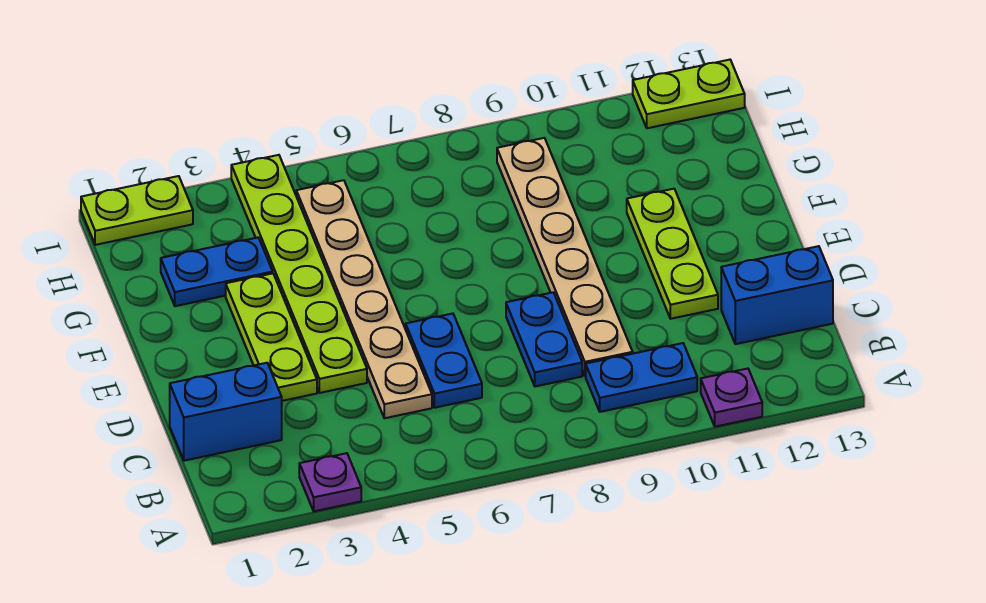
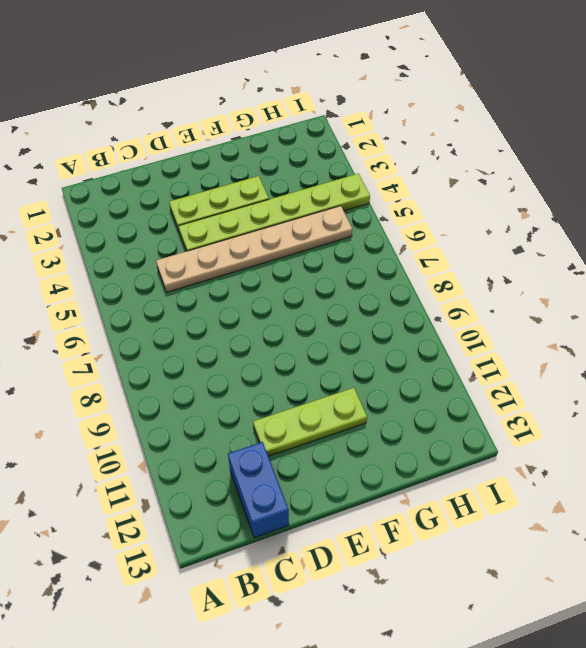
none -> purple 1x1 plate [299,453,361,511]
none -> purple 1x1 plate [701,369,762,427]
none -> blue 1x2 plate [586,343,697,412]

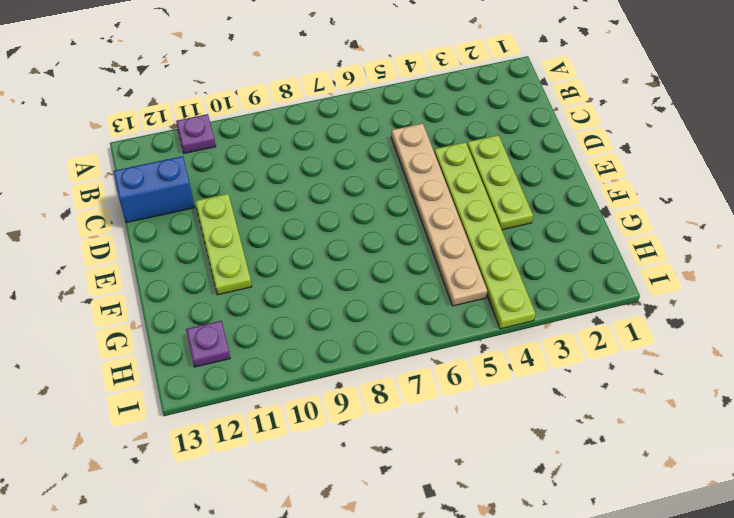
purple 1x1 plate [186,321,230,367] -> purple 1x1 plate moved to [299,453,361,511]
none -> blue 1x2 plate [586,343,697,412]
none -> blue 1x2 brick [170,363,282,461]
none -> blue 1x2 plate [406,314,482,408]

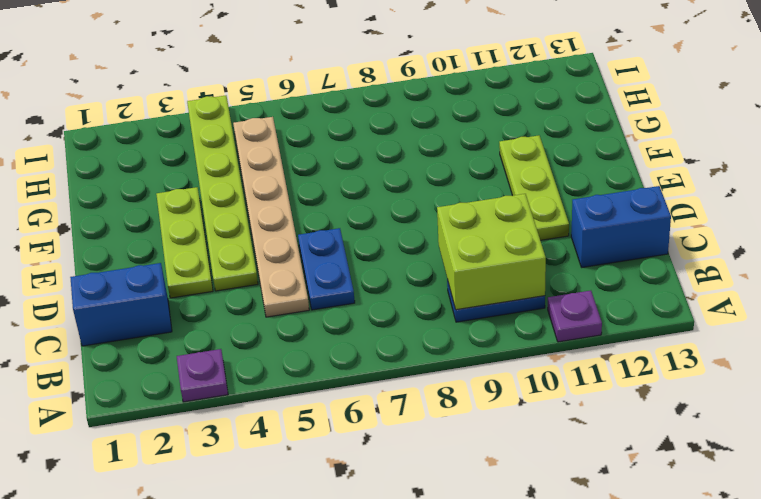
lime 2x2 brick [437,194,546,310] -> none
none -> blue 1x2 plate [506,292,582,386]
none -> tan 1x6 plate [497,138,633,376]
none -> blue 1x2 plate [161,238,273,306]

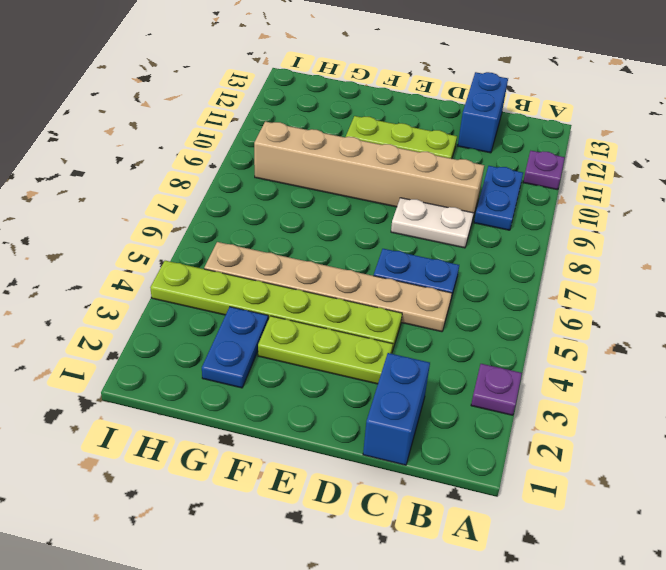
white 1x2 plate [391,198,474,248] -> blue 1x2 plate [506,292,582,386]
tan 1x6 brick [254,121,484,218] -> tan 1x6 plate [497,138,633,376]
none -> lime 1x2 plate [81,176,193,245]
none -> lime 1x2 plate [633,60,745,128]

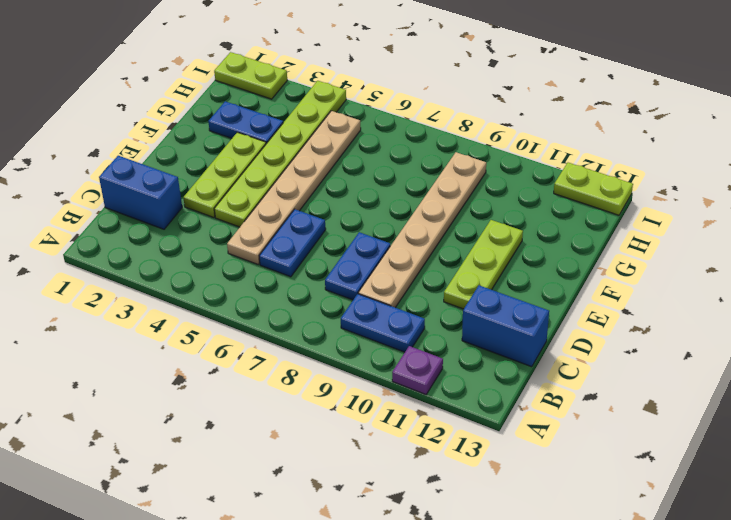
none -> purple 1x1 plate [299,453,361,511]

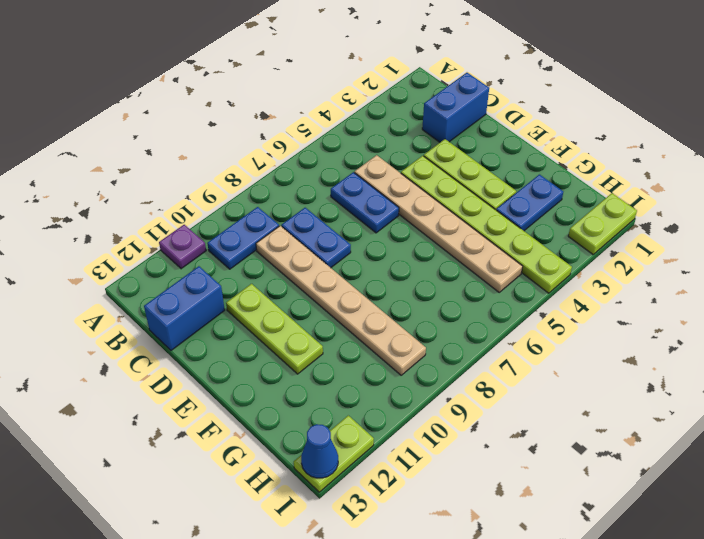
blue 1x1 cone [301,424,338,478] -> none
none -> purple 1x1 plate [299,453,361,511]

